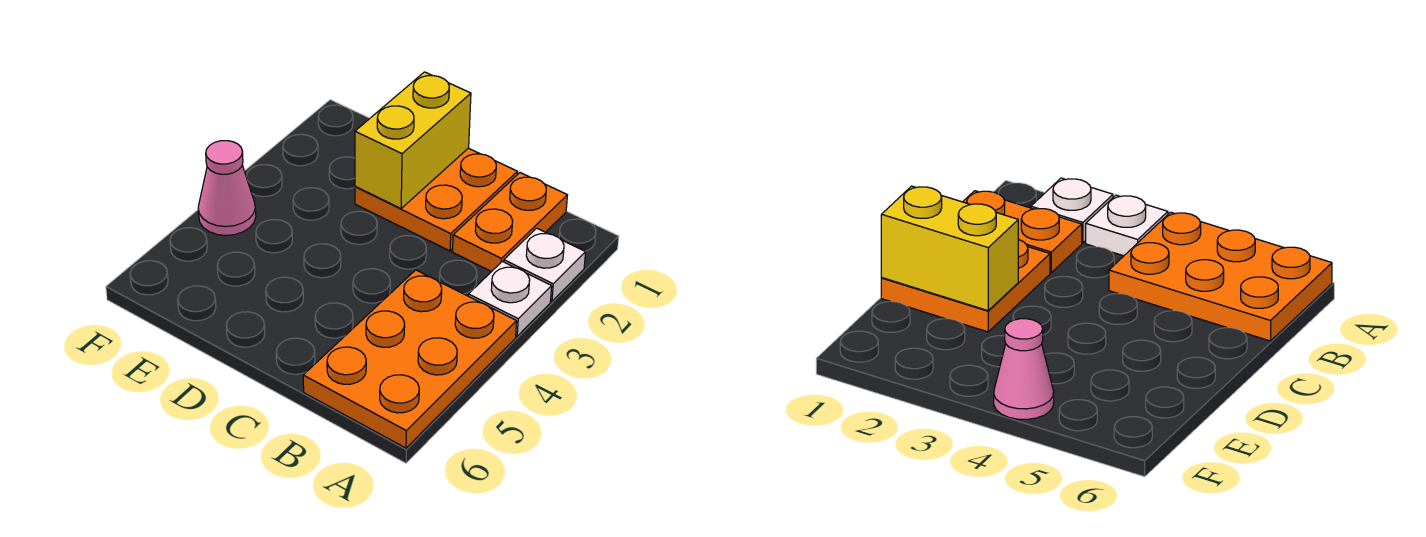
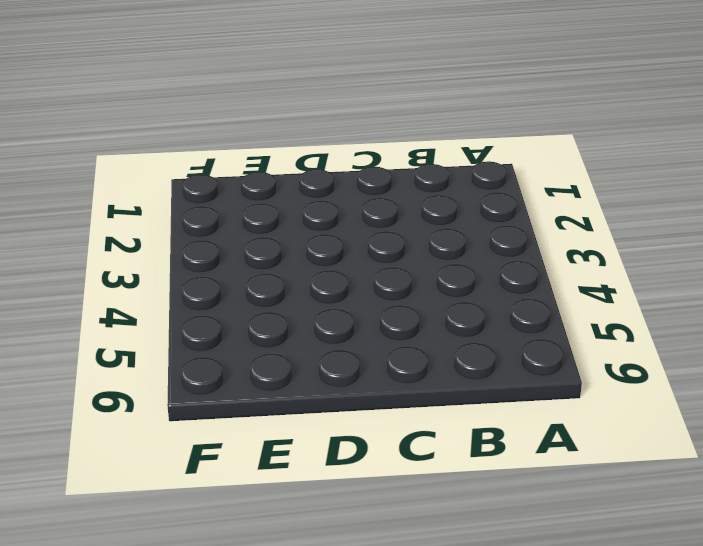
none -> white 1x1 plate [504,228,586,301]
none -> white 1x1 plate [468,261,552,336]

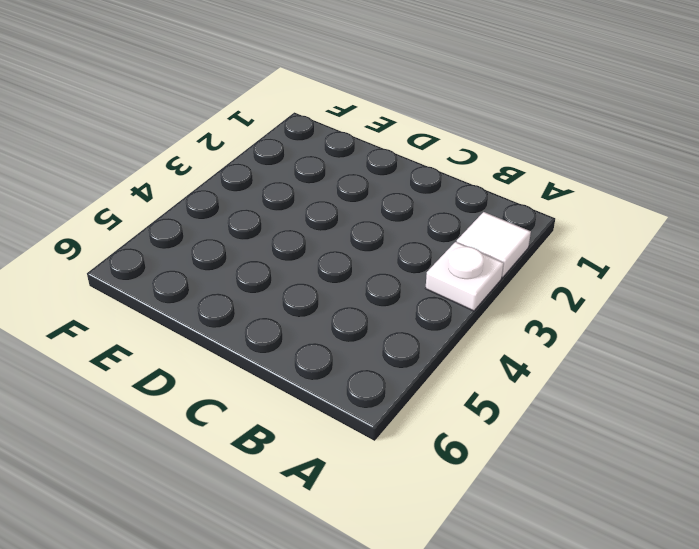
white 1x1 tile [457,212,531,278] -> white 1x1 plate [504,228,586,301]
none -> orange 2x3 plate [303,270,517,448]
none -> orange 1x2 plate [453,173,567,272]

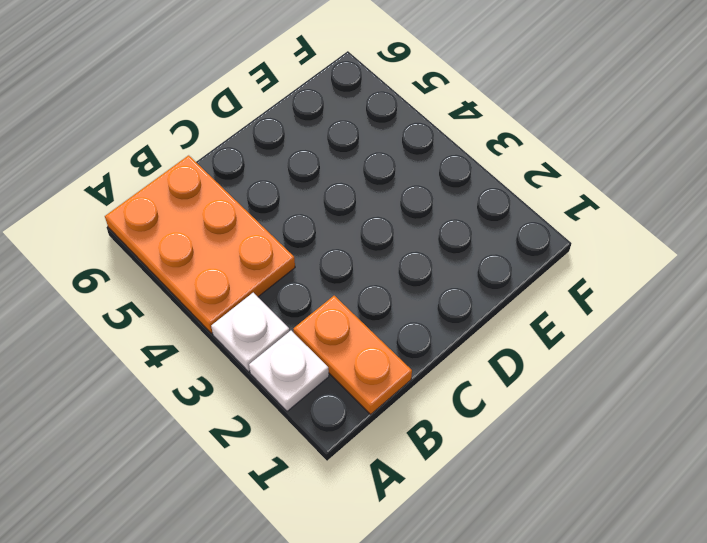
none -> orange 2x2 plate [355,148,517,251]
none -> pink 1x1 cone [198,141,256,236]

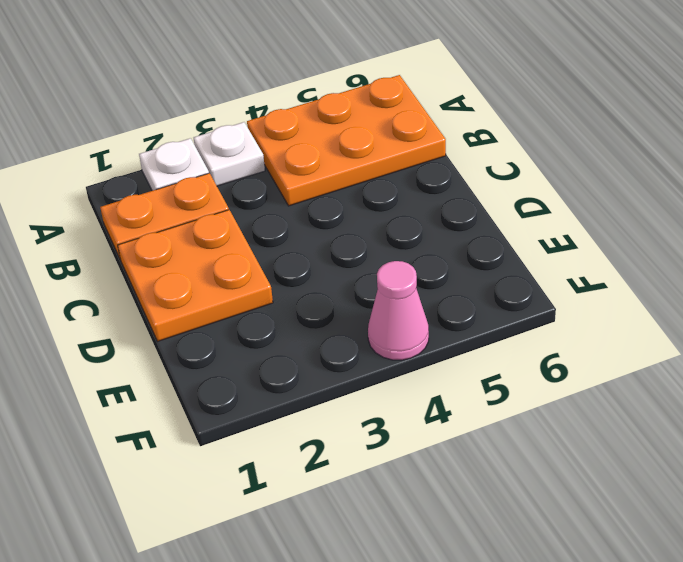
none -> yellow 1x2 brick [355,72,471,208]

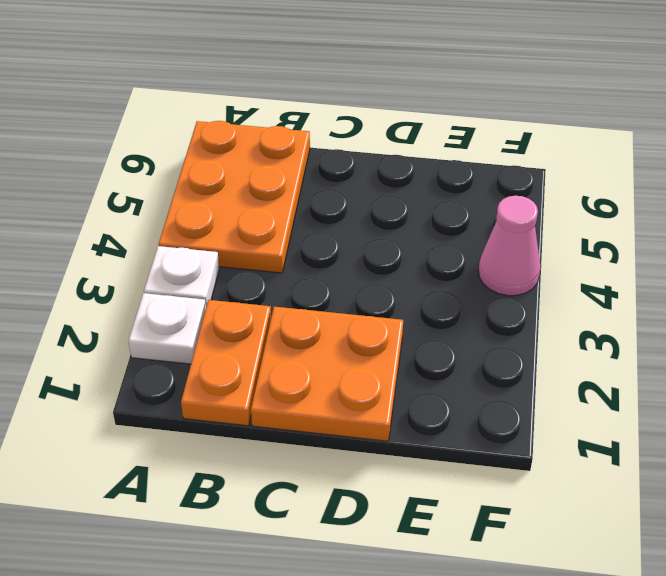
none -> yellow 1x2 brick [355,72,471,208]

